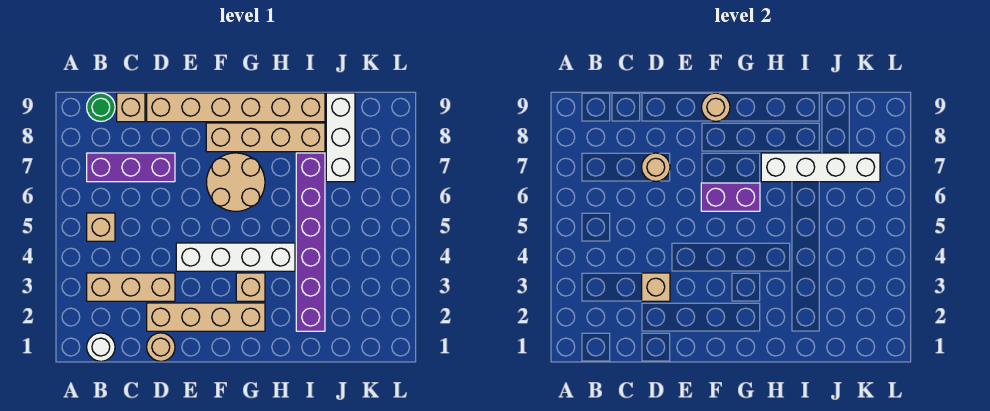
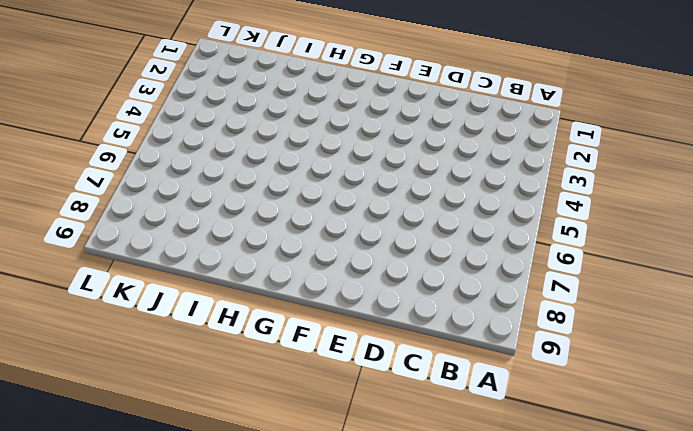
none -> white 1x1 round brick [87,333,115,361]
none -> tan 1x3 brick [87,273,175,301]
none -> tan 1x1 brick [87,213,115,241]

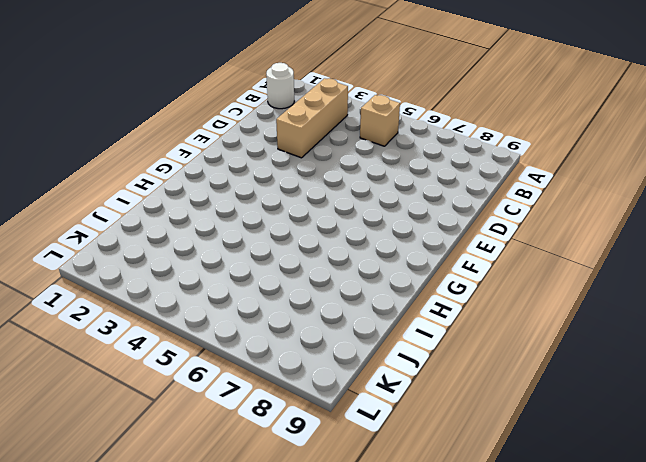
none -> purple 1x3 brick [87,153,175,182]
none -> green 1x1 round brick [87,93,115,121]
none -> tan 1x1 brick [117,93,145,122]

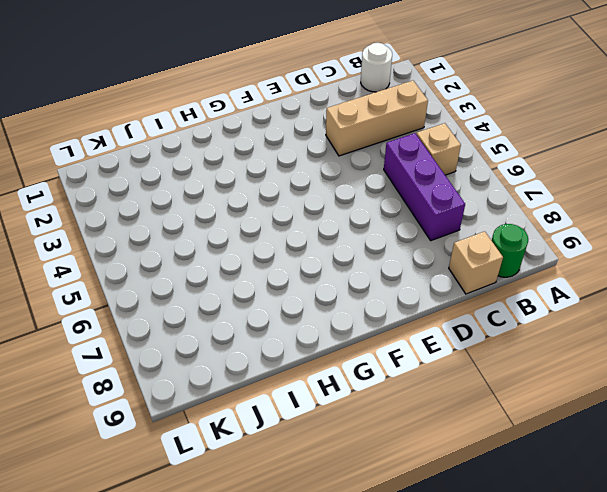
purple 1x3 brick [384,133,465,241] -> purple 1x3 brick turned to [87,153,175,182]
none -> tan 1x1 round brick [147,333,175,361]
none -> tan 1x4 brick [147,303,265,331]
none -> tan 1x6 brick [147,93,325,122]

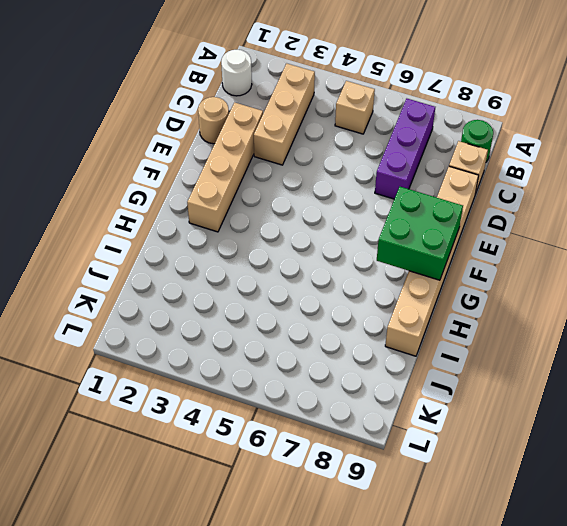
green 2x2 brick [377,187,463,280] -> tan 1x1 round brick [702,93,730,122]
none -> white 1x4 brick [176,243,295,271]
none -> tan 2x2 round brick [207,153,265,211]
none -> tan 1x4 brick [206,123,325,152]

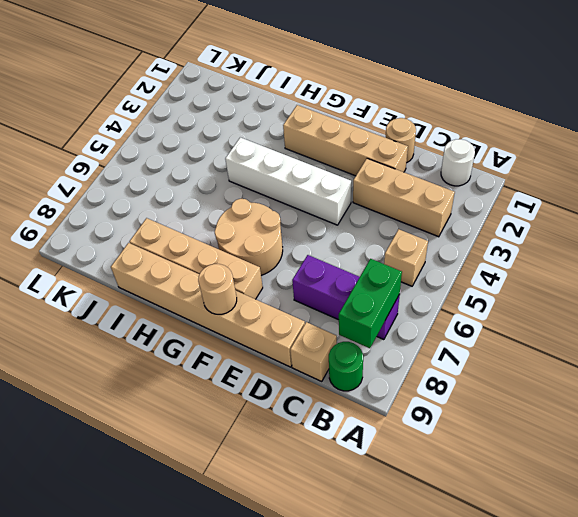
green 1x2 brick [339,259,402,348] -> none
none -> tan 1x1 brick [236,273,265,301]
none -> purple 1x6 brick [296,153,325,331]
none -> white 1x3 brick [326,93,355,182]

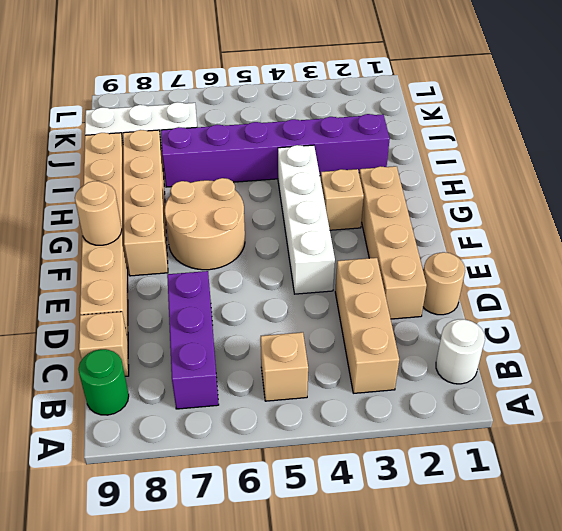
none -> tan 1x1 brick [642,273,670,301]
none -> tan 1x1 round brick [642,153,670,181]
none -> purple 1x2 brick [701,183,760,211]

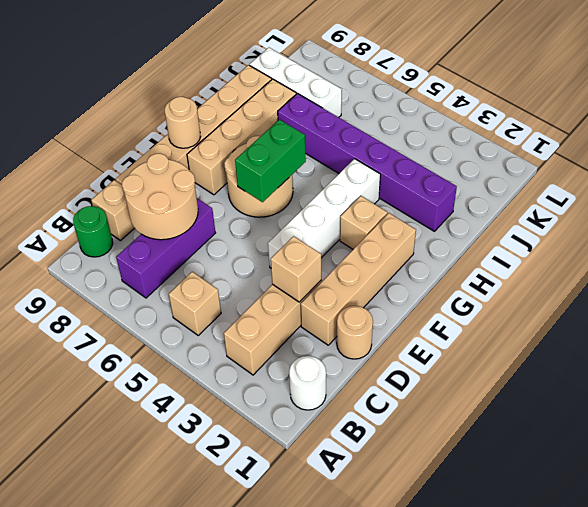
tan 2x2 round brick [122,154,198,240] -> tan 1x1 round brick [642,153,670,181]
green 1x2 brick [235,120,306,202] -> purple 1x2 brick [701,183,760,211]
none -> white 1x4 brick [761,153,880,182]

